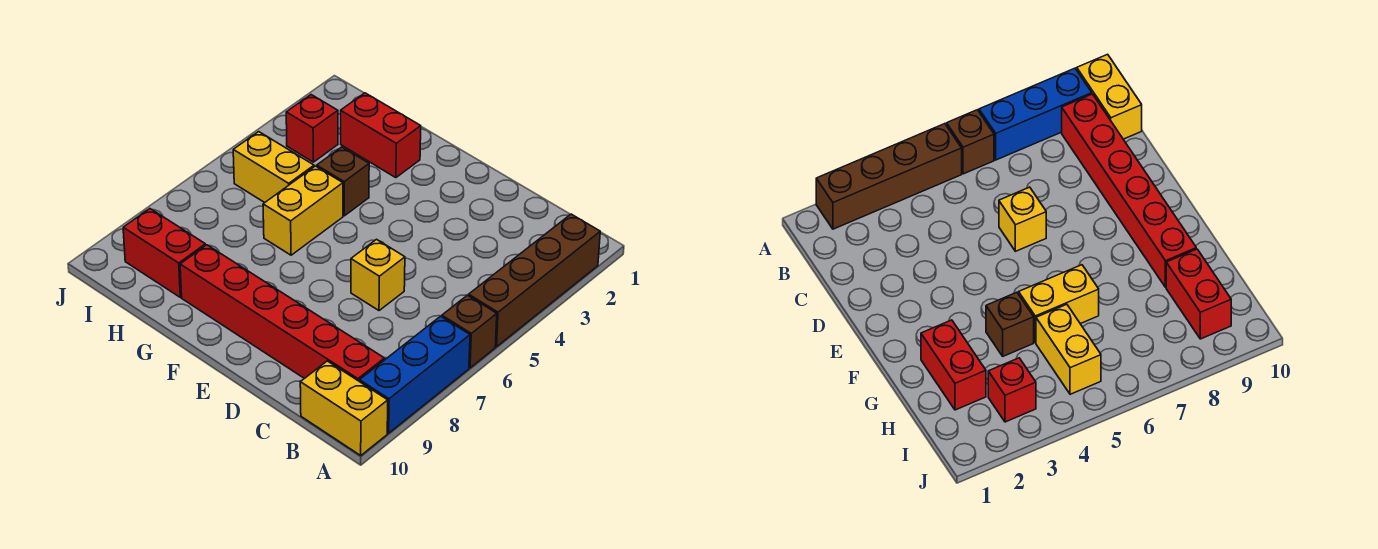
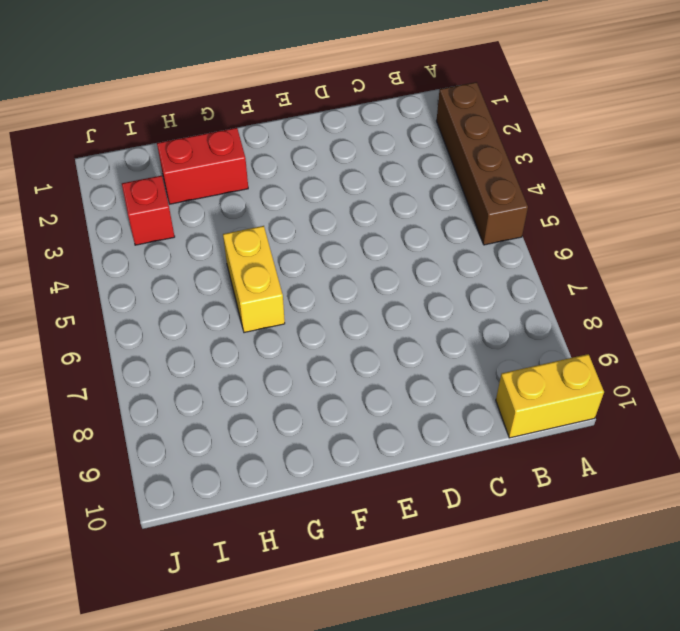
none -> brown 1x1 brick [442,295,497,368]
none -> blue 1x3 brick [359,316,470,433]
none -> red 1x6 brick [180,245,384,381]

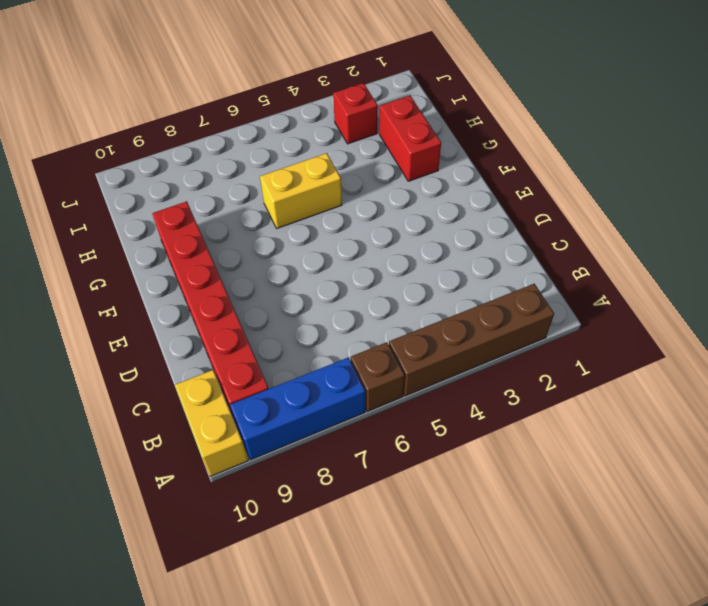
none -> yellow 1x1 brick [351,239,405,311]
none -> brown 1x1 brick [317,147,369,216]
none -> yellow 1x2 brick [233,132,314,203]

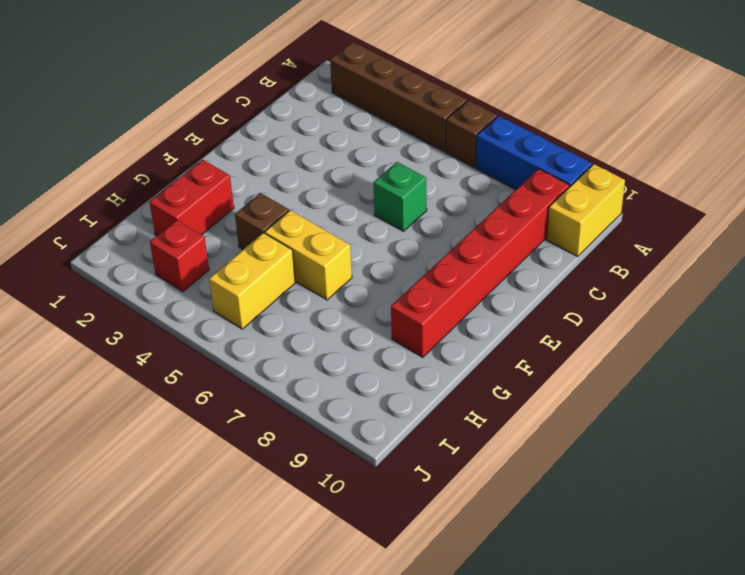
green 1x1 brick [373,162,427,231] -> yellow 1x1 brick [351,239,405,311]
none -> red 1x2 brick [123,209,206,297]

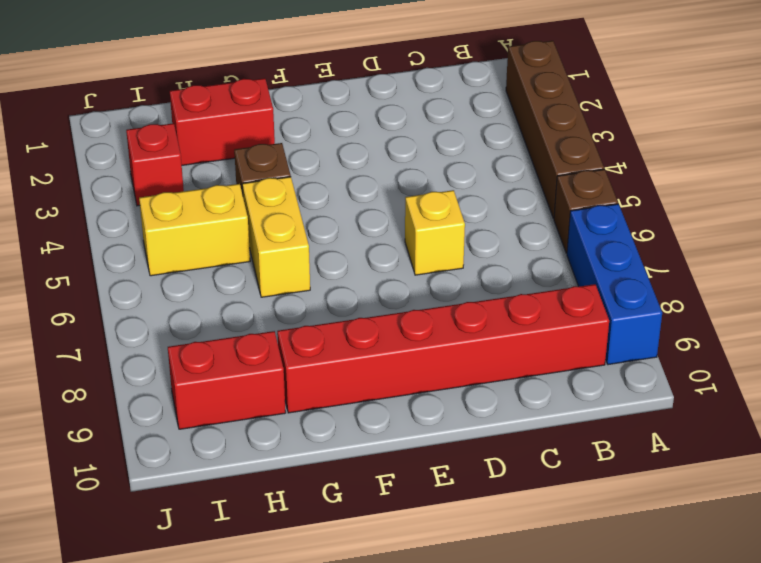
none -> yellow 1x2 brick [300,361,388,455]

